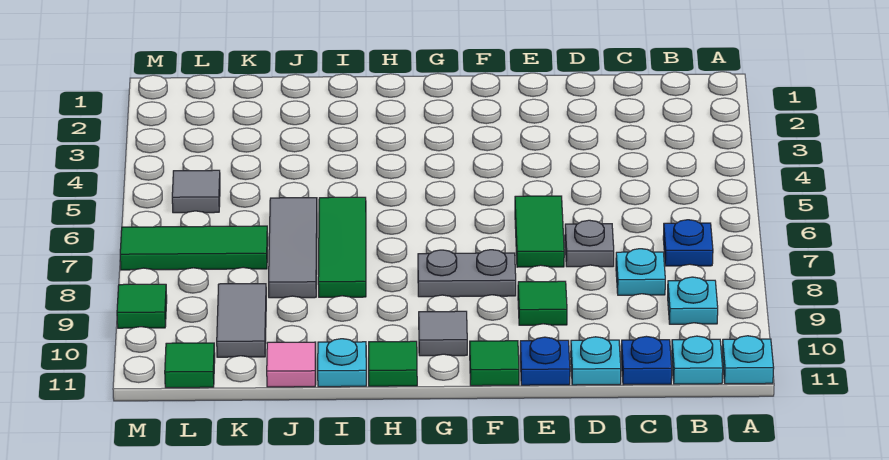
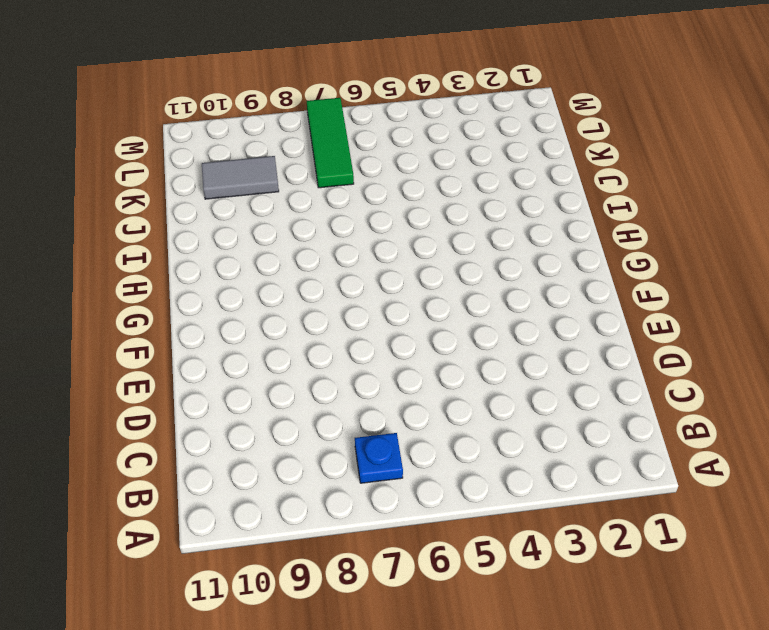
none -> cyan 1x1 plate [722,336,774,384]
none -> cyan 1x1 plate [668,277,718,324]
none -> cyan 1x1 plate [672,336,723,384]

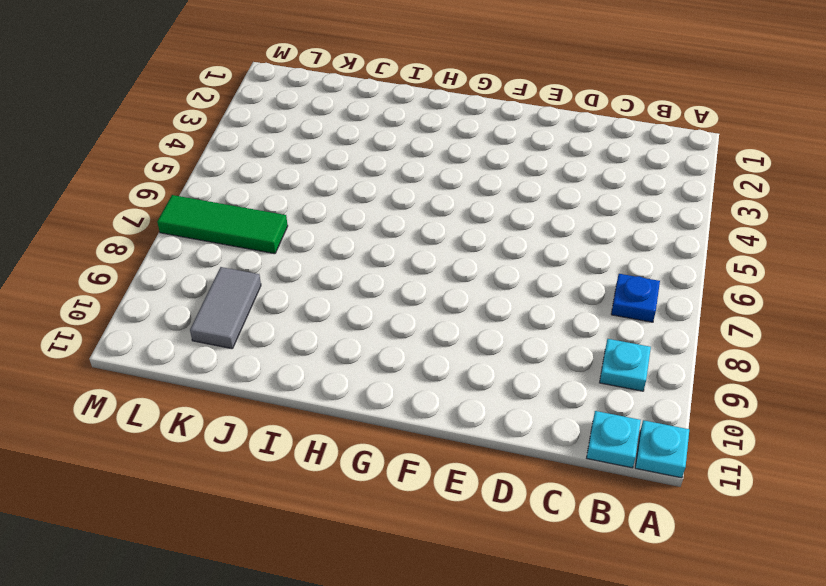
none -> cyan 1x1 plate [616,249,665,295]
none -> blue 1x1 plate [621,336,672,385]
none -> grey 1x1 plate [565,220,614,267]

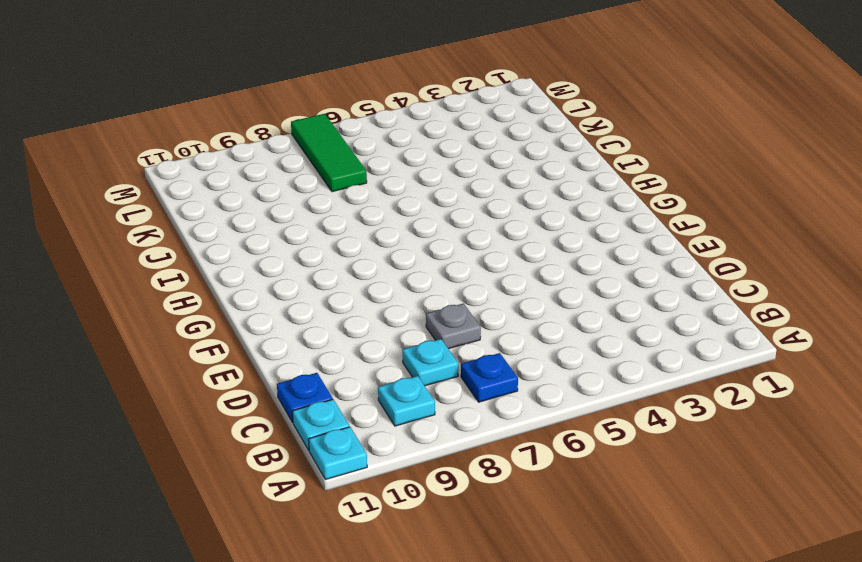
none -> cyan 1x1 plate [571,337,621,385]
none -> green 1x2 tile [515,196,564,267]
none -> green 1x1 tile [518,281,567,325]

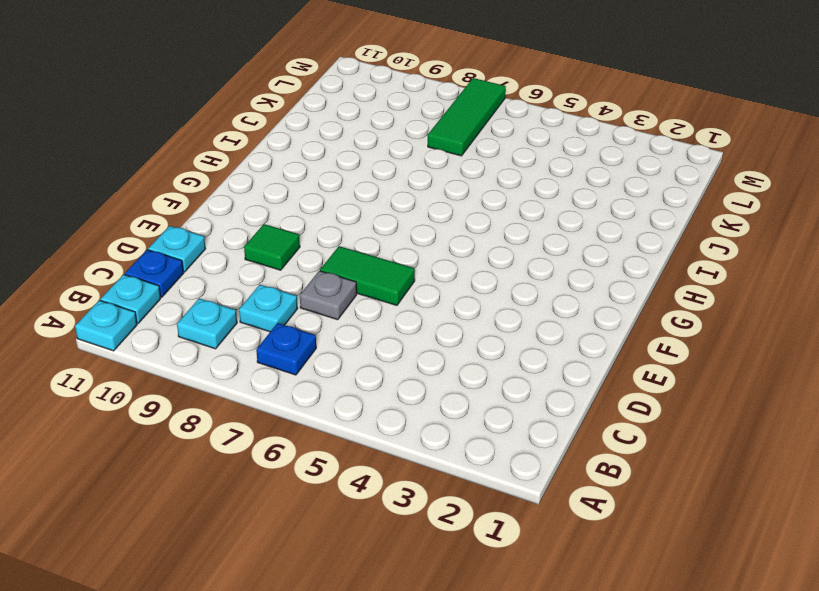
none -> blue 1x1 plate [520,337,570,385]
none -> grey 1x2 plate [418,250,516,297]
none -> green 1x1 tile [470,341,519,386]

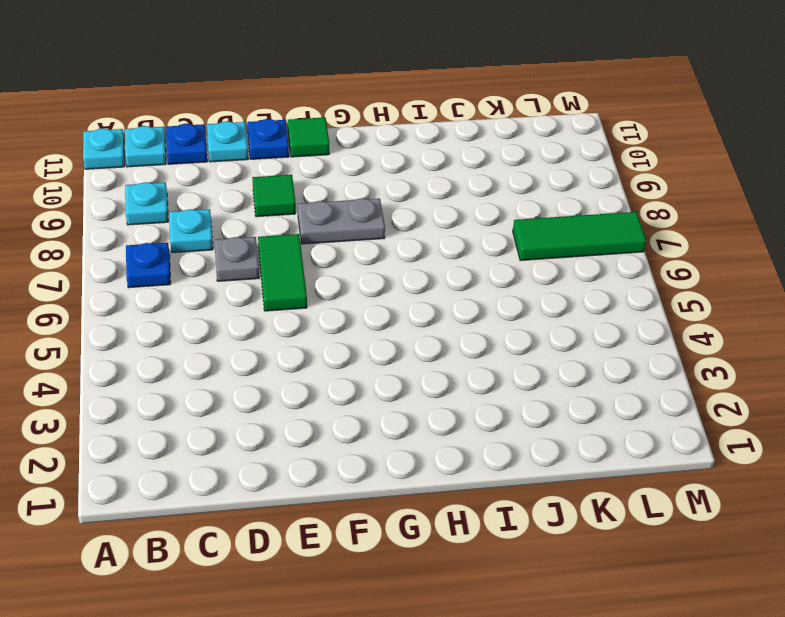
none -> grey 1x1 tile [419,311,467,356]
none -> green 1x1 tile [369,341,417,386]
none -> green 1x3 tile [318,197,366,297]

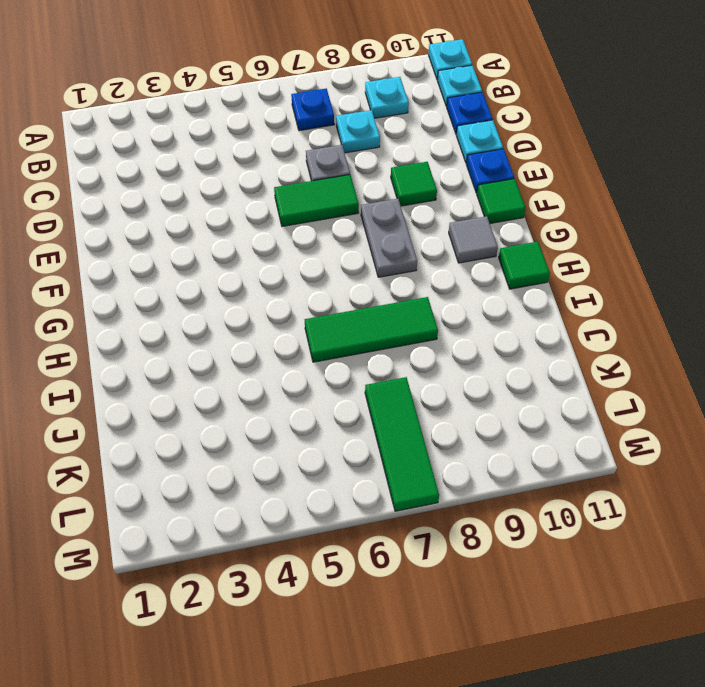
none -> cyan 1x1 plate [318,339,366,387]
none -> grey 1x3 tile [269,198,317,298]
none -> pink 1x1 tile [267,342,316,387]

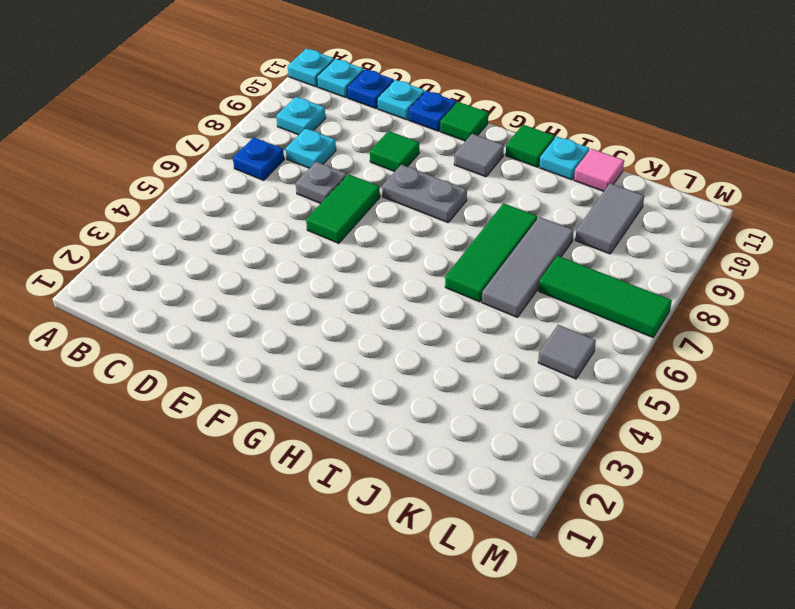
none -> green 1x1 tile [165,343,215,388]
none -> green 1x1 tile [117,284,167,328]

